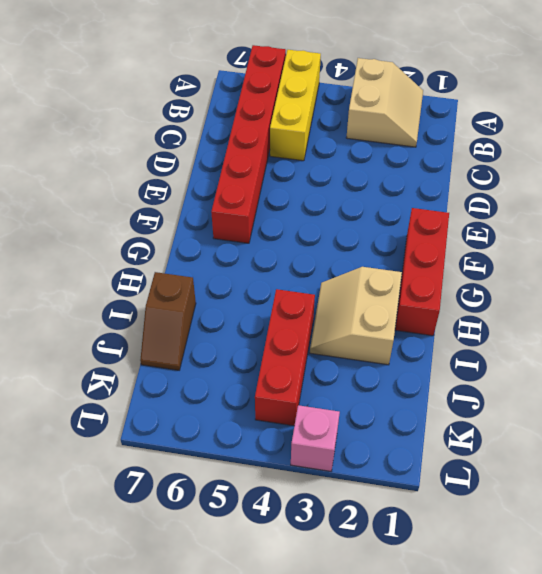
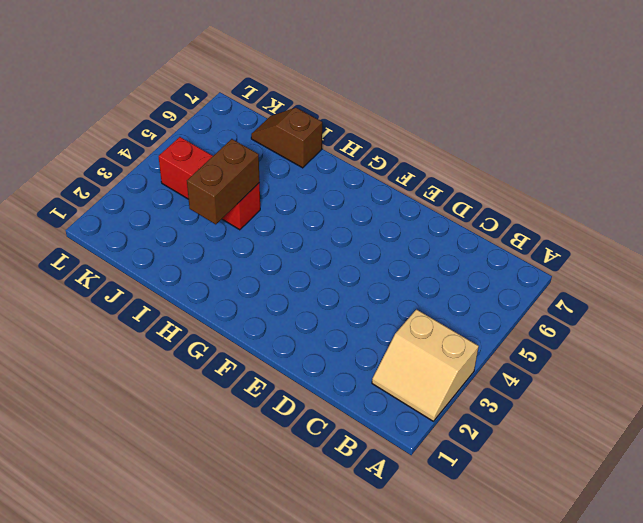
brown 1x2 brick [187,139,260,224] -> none
none -> yellow 1x3 brick [270,50,321,161]
none -> red 1x6 brick [211,45,286,243]

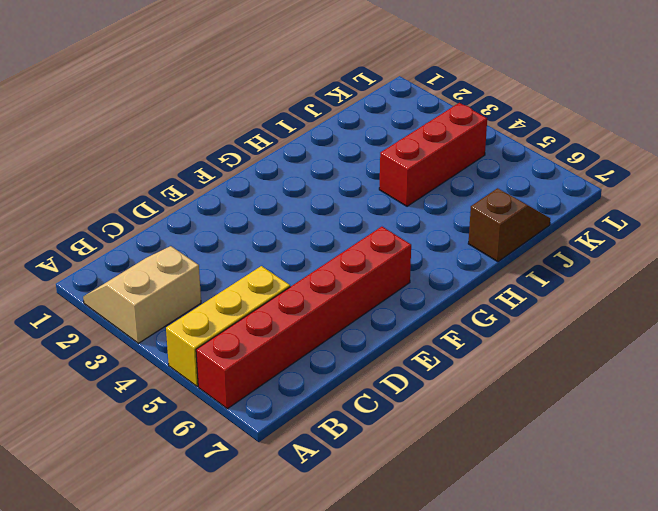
none -> red 1x3 brick [395,208,449,336]
none -> tan 2x2 slope [310,267,402,365]

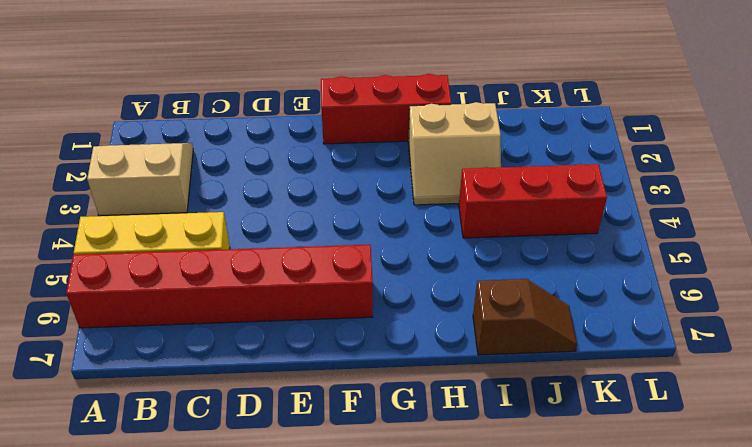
none -> pink 1x1 brick [291,405,340,471]

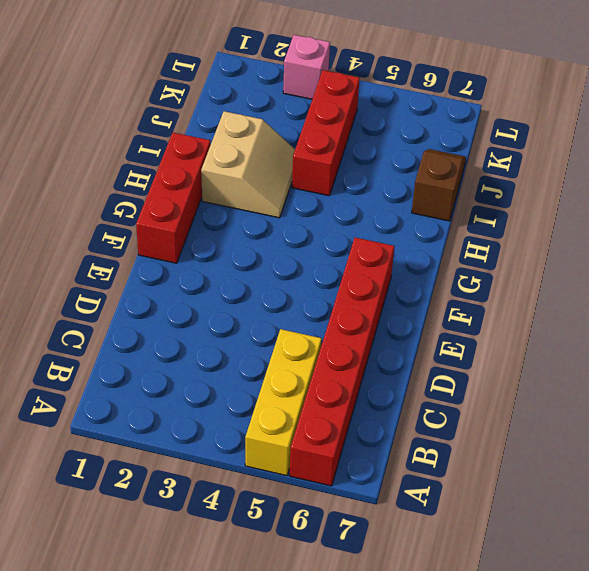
none -> tan 2x2 slope [346,58,423,147]

